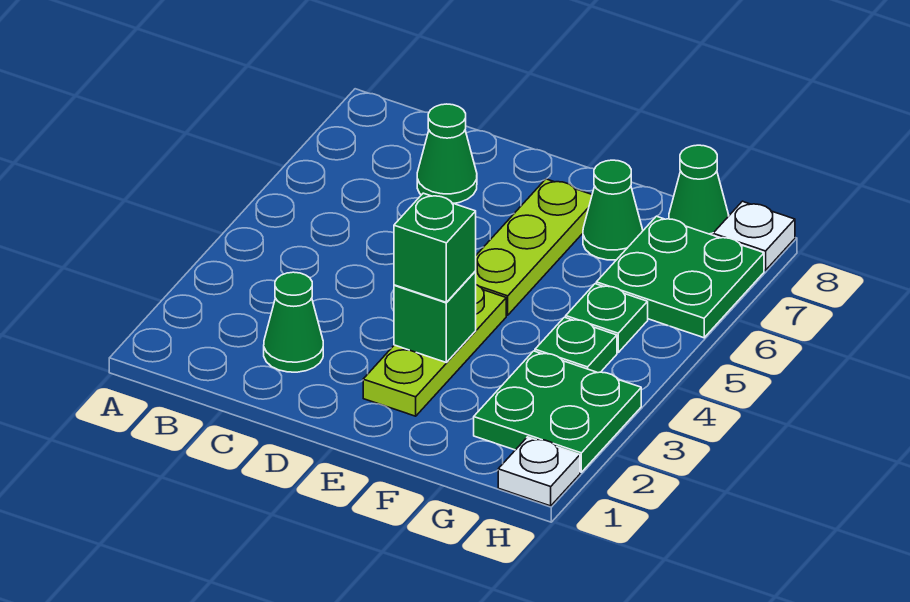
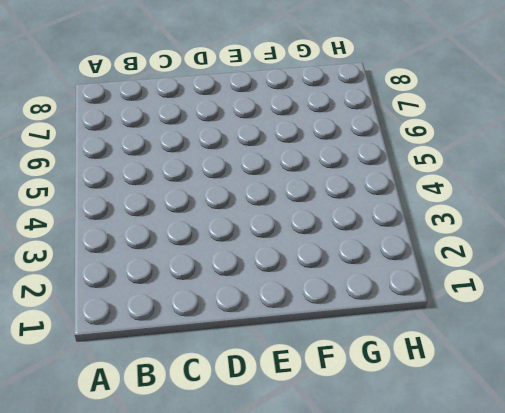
none -> green 1x1 cone [264,272,323,372]
none -> green 1x1 cone [417,104,477,203]
none -> lime 1x3 plate [363,285,506,416]

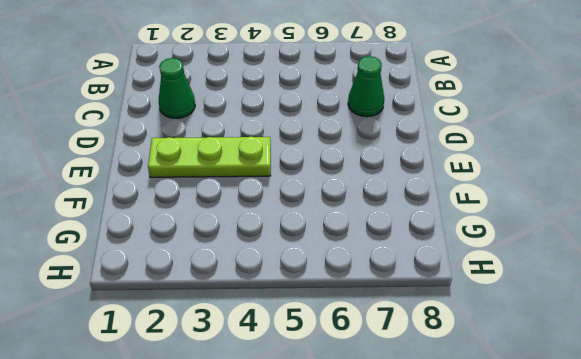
none -> lime 1x3 plate [476,179,592,315]
none -> green 1x1 cone [583,160,643,260]
none -> green 2x2 plate [474,351,641,472]

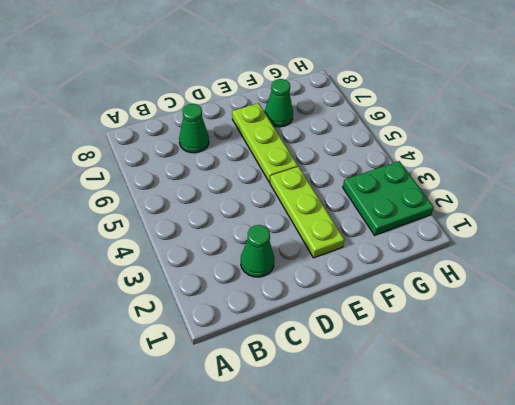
none -> green 1x1 plate [535,317,617,373]
none -> green 1x1 plate [566,284,648,353]
none -> green 2x2 plate [596,216,764,338]

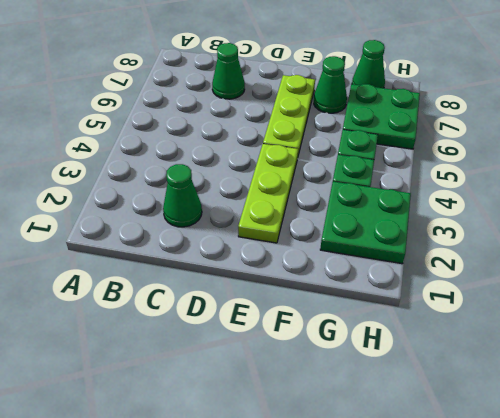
none -> white 1x1 plate [498,437,580,506]
none -> white 1x1 plate [713,201,795,270]
none -> green 1x1 brick [394,271,476,362]

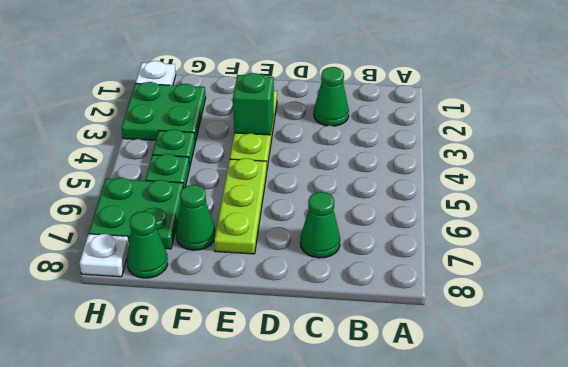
none -> green 1x1 brick [394,193,476,302]

